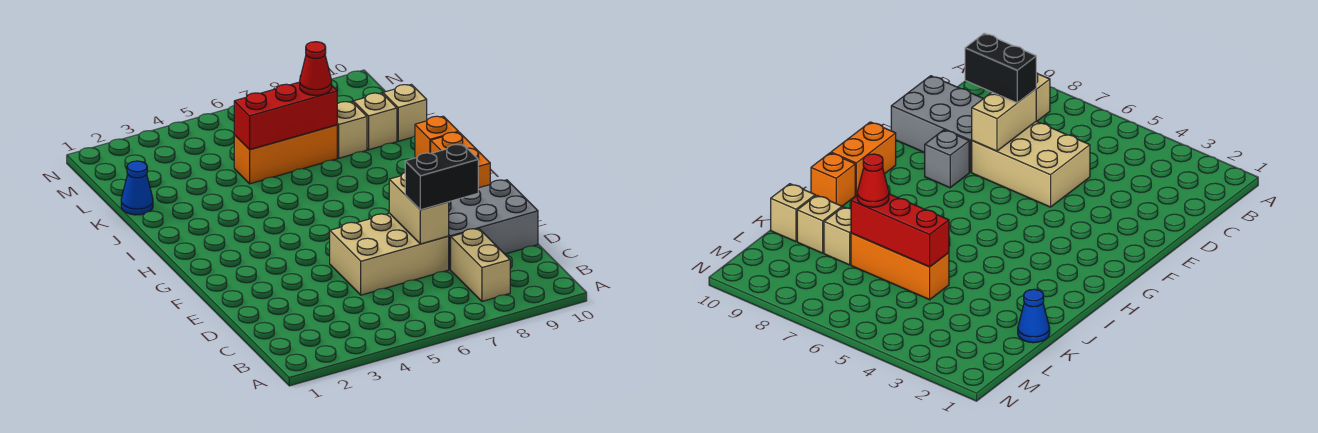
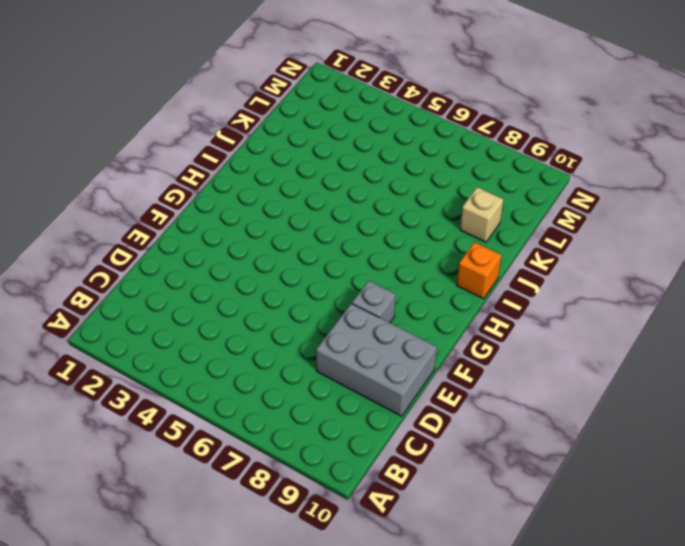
none -> tan 1x2 brick [451,229,510,301]
none -> tan 2x3 brick [330,213,449,295]
none -> orange 1x2 brick [431,132,490,188]

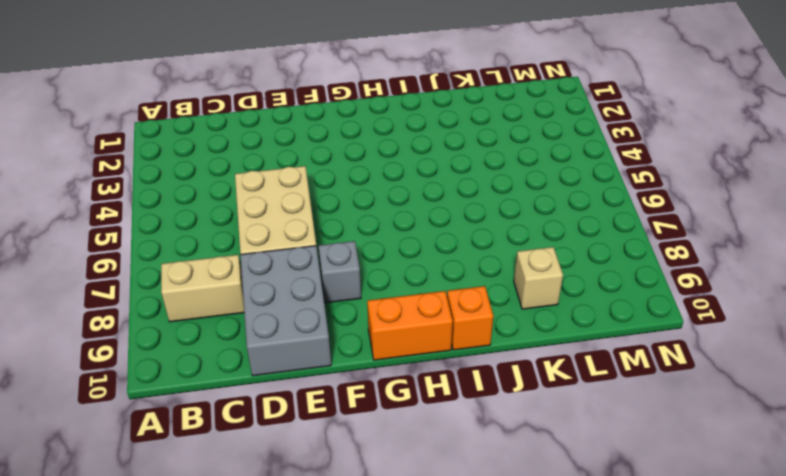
none -> blue 1x1 cone [121,161,153,215]
none -> orange 1x3 brick [234,125,337,184]
none -> tan 1x1 brick [337,101,367,158]

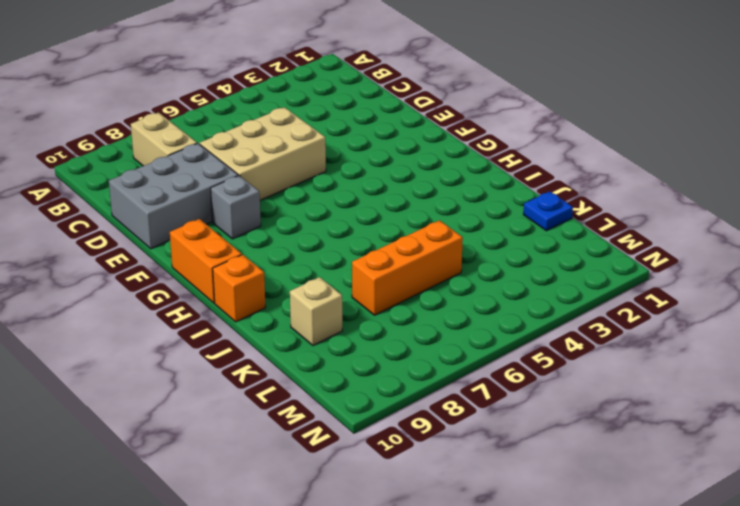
blue 1x1 plate [523,191,573,231] -> blue 1x1 cone [121,161,153,215]
none -> tan 1x1 brick [337,101,367,158]
none -> tan 1x1 brick [383,84,427,141]
none -> tan 1x2 brick [389,173,449,244]

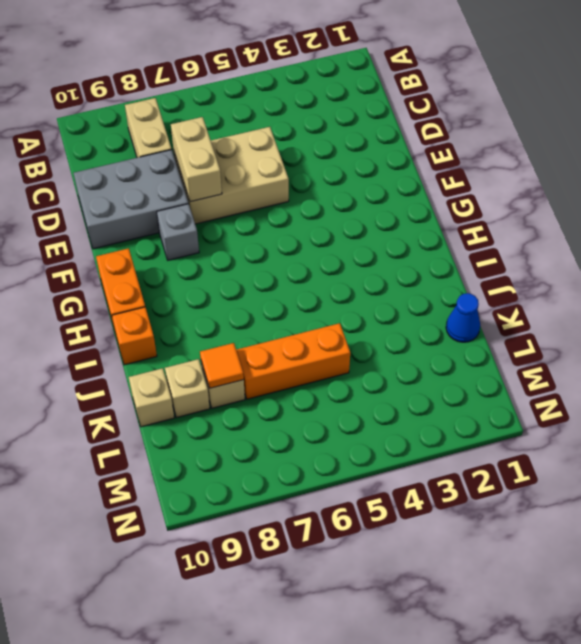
orange 1x1 tile [200,343,244,388] -> none
none -> red 1x3 brick [234,82,337,150]
none -> black 1x2 brick [405,144,478,210]
none -> red 1x1 cone [300,42,332,95]

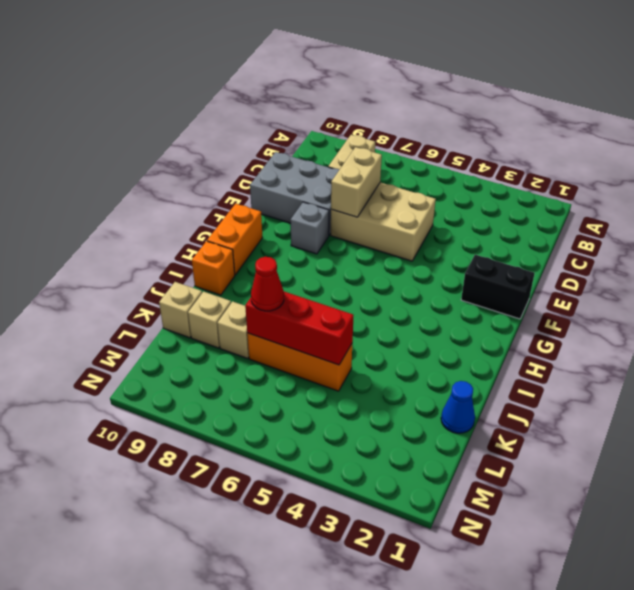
black 1x2 brick [461,255,535,319] -> black 1x2 brick moved to [405,144,478,210]

